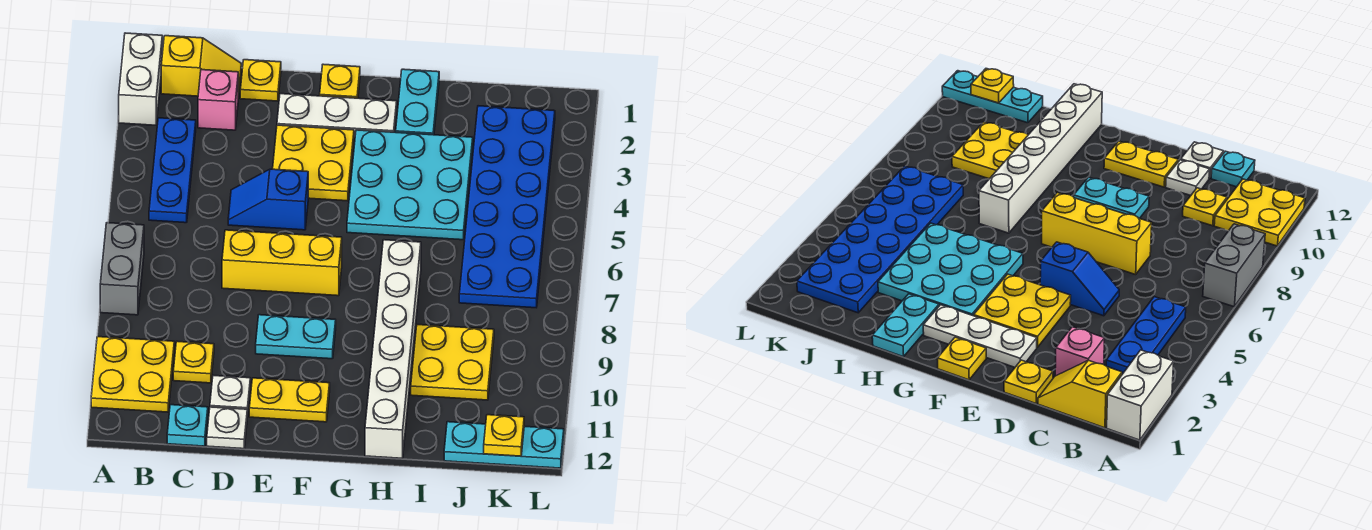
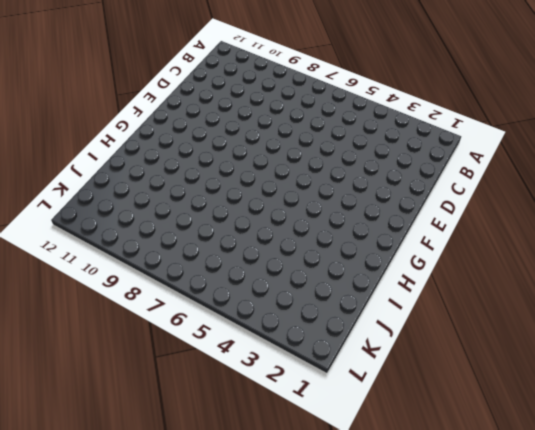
none -> white 1x2 brick [119,33,162,125]
none -> grey 1x2 brick [100,223,144,315]
none -> yellow 2x2 plate [91,337,174,412]

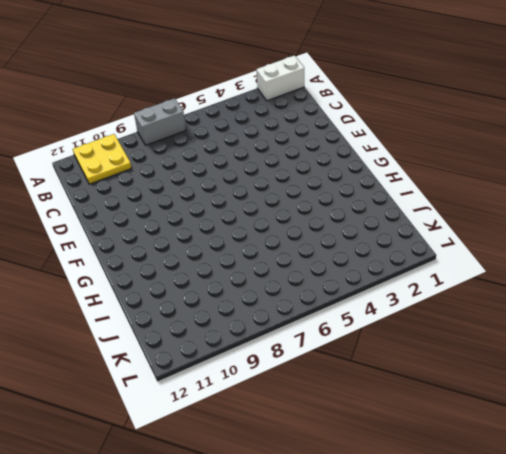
none -> yellow 1x2 slope [161,36,241,98]
none -> blue 1x3 plate [149,118,196,223]
none -> pink 1x1 brick [198,70,238,130]

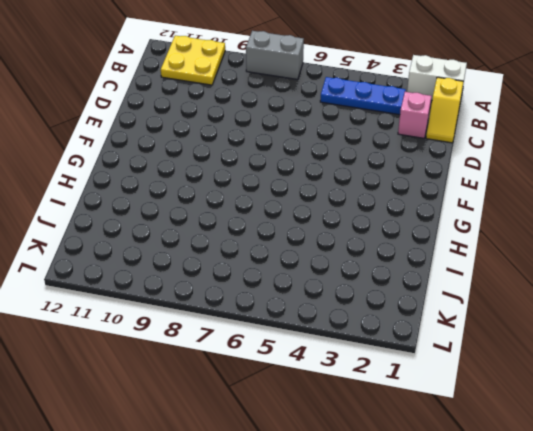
none -> yellow 1x1 plate [173,341,214,383]
none -> cyan 1x1 plate [167,405,208,446]
none -> yellow 1x1 plate [240,60,281,101]

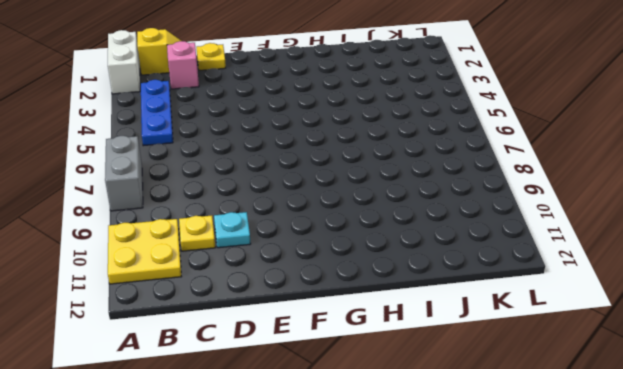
cyan 1x1 plate [214,212,251,248] -> cyan 1x1 plate moved to [167,405,208,446]
none -> blue 1x2 slope [228,169,308,230]
none -> yellow 1x3 brick [222,230,342,296]
none -> white 1x1 plate [210,375,250,417]

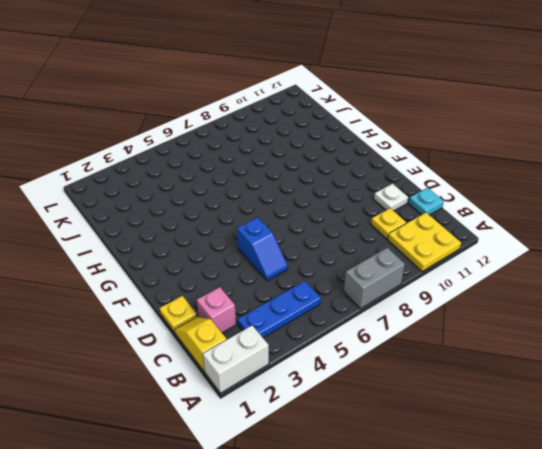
none -> yellow 1x3 brick [222,230,342,296]
none -> white 1x1 plate [207,407,247,449]
none -> white 1x3 plate [277,94,397,138]

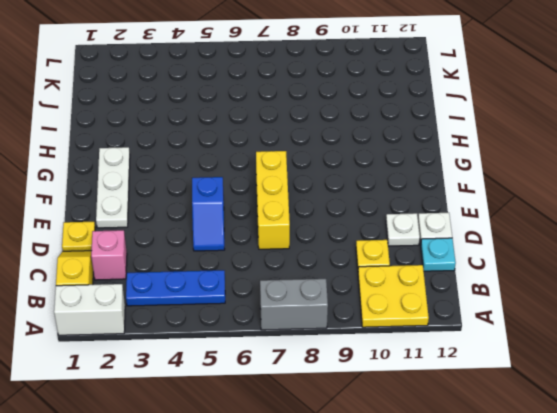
none -> yellow 2x2 plate [273,125,354,201]
none -> cyan 1x2 plate [256,315,336,359]
none -> yellow 1x2 plate [249,378,330,422]

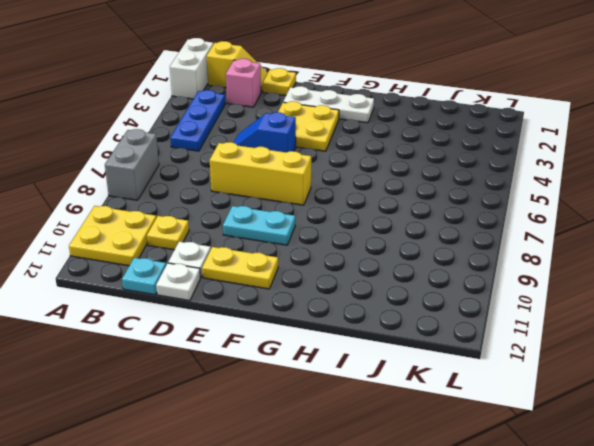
none -> yellow 1x1 plate [320,64,360,98]
none -> cyan 3x3 plate [347,130,473,240]
none -> cyan 1x2 plate [396,69,439,135]

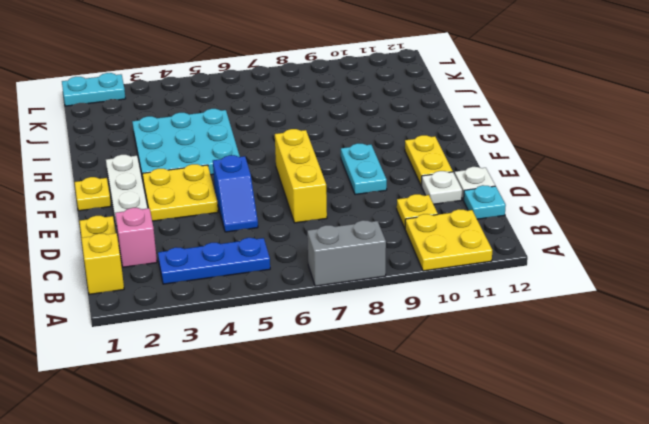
cyan 1x2 plate [62,73,126,106] -> cyan 1x2 plate moved to [396,69,439,135]
none -> white 1x2 brick [119,33,162,125]
none -> white 1x6 brick [365,240,421,458]
none -> yellow 2x2 plate [411,325,494,400]

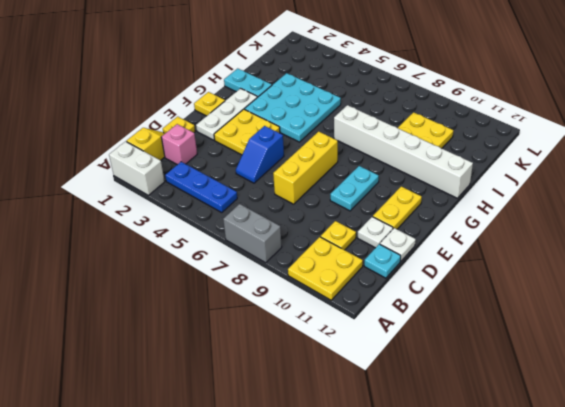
none -> blue 2x6 plate [459,106,555,308]
none -> cyan 1x3 plate [444,422,564,468]
none -> yellow 1x1 plate [484,415,524,456]

